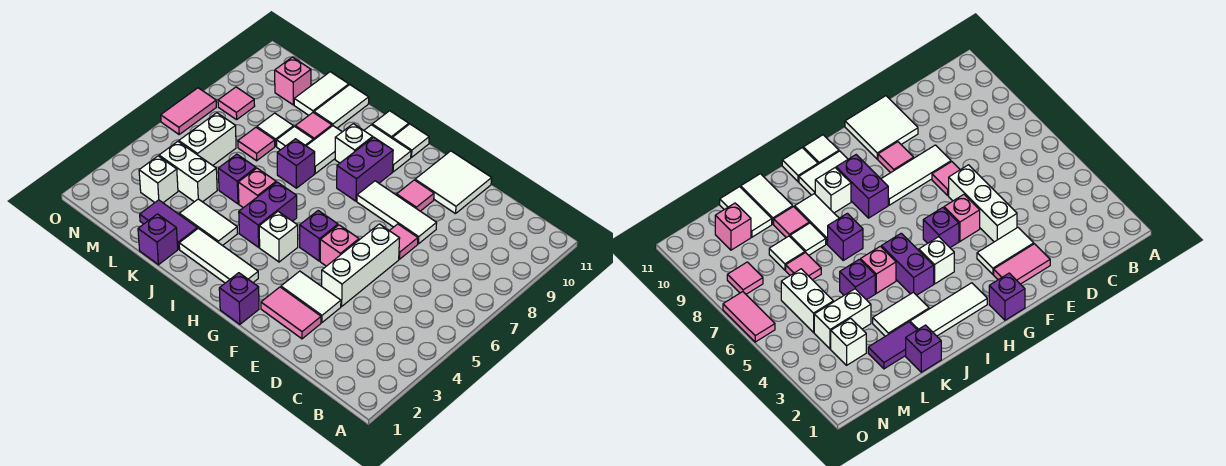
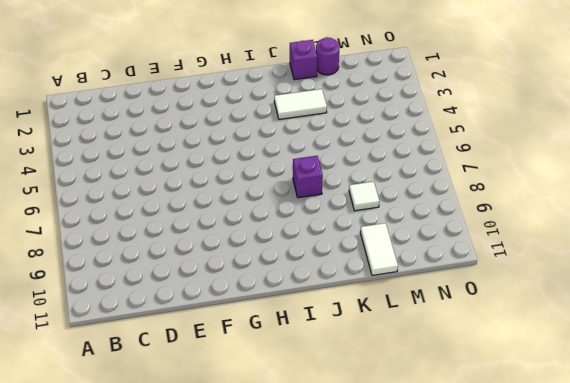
purple 1x1 round brick [316,37,339,75] -> none
none -> pink 1x2 tile [261,287,321,339]
none -> white 1x2 tile [281,271,341,322]
none -> white 1x3 brick [322,224,400,306]
none -> pink 1x1 tile [390,224,418,259]

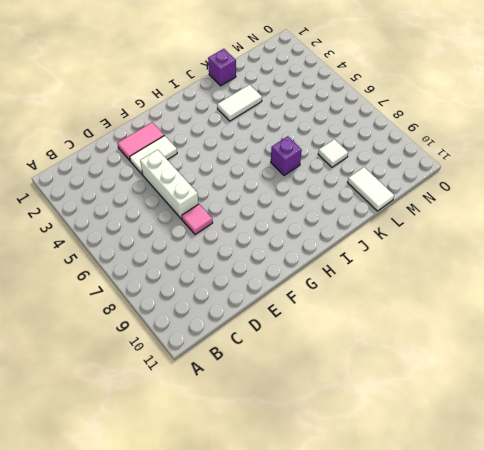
none -> white 1x3 tile [357,181,437,244]
none -> white 2x2 tile [415,151,492,214]
none -> pink 1x1 brick [320,225,359,266]
none -> pink 1x1 tile [397,180,434,211]

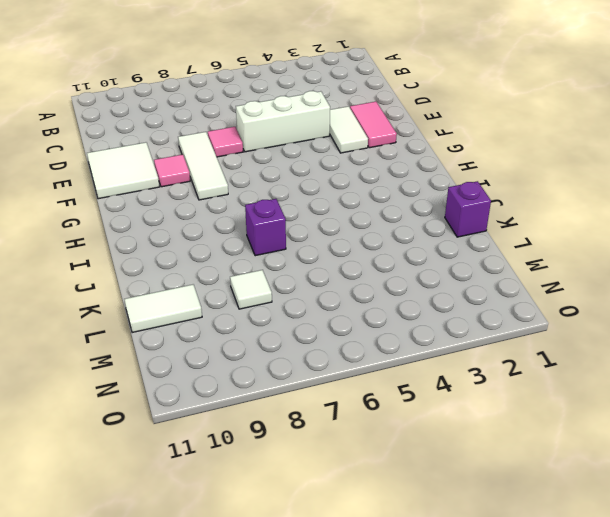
none -> pink 1x1 brick [320,225,359,266]
none -> purple 1x1 brick [219,273,259,324]
none -> purple 1x1 brick [300,211,338,261]
none -> white 1x3 tile [179,228,258,283]

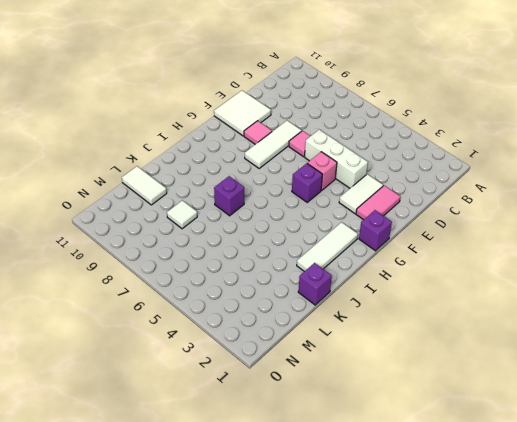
none -> white 1x1 brick [259,212,298,262]
none -> purple 1x2 brick [337,137,393,201]
none -> white 1x2 tile [364,125,411,172]
none -> white 1x1 tile [392,124,429,157]

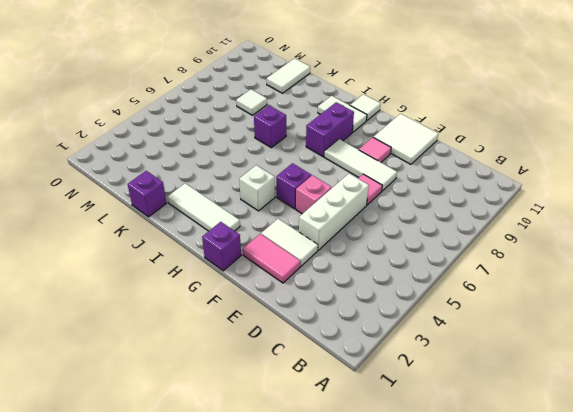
none -> purple 1x2 brick [239,182,297,247]
none -> white 1x1 brick [335,124,373,163]
none -> white 1x1 tile [372,111,409,138]
none -> white 1x2 tile [179,199,238,246]

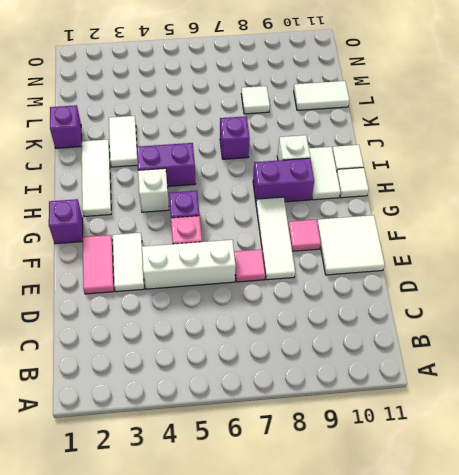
none -> pink 1x1 brick [238,168,276,208]
none -> white 1x2 tile [307,126,342,173]
none -> purple 1x2 tile [140,200,197,249]
none -> purple 1x1 brick [218,154,256,204]

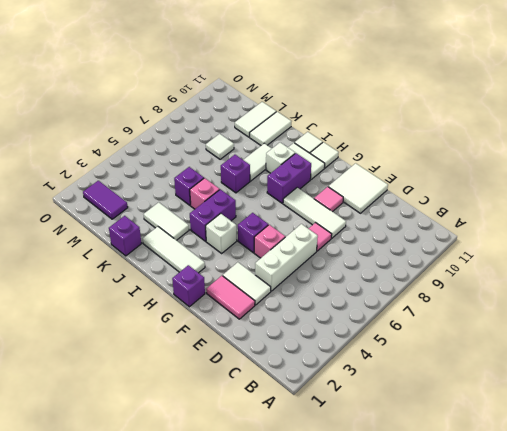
purple 1x2 tile [83,181,128,219] -> purple 1x2 tile moved to [140,200,197,249]
none -> white 1x1 tile [277,127,313,150]
none -> pink 1x1 tile [295,113,332,140]
none -> white 1x2 brick [159,142,217,202]
none -> pink 1x1 tile [238,127,275,161]

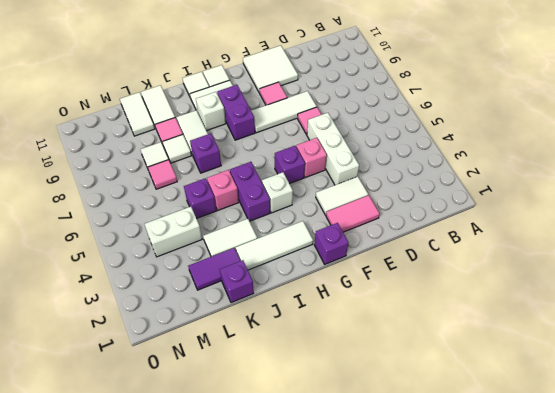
none -> white 1x1 brick [139,156,178,203]
none -> white 1x2 brick [179,113,236,165]
none -> pink 1x1 brick [275,57,311,105]
none -> pink 1x1 tile [218,87,255,120]

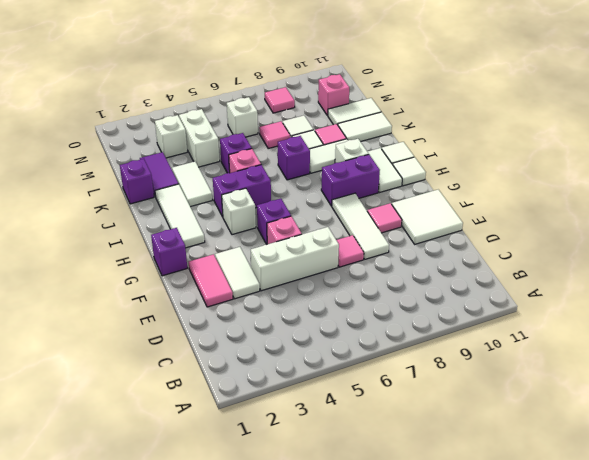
white 1x1 brick [227,97,258,137] -> white 1x2 brick [179,113,236,165]
none -> pink 1x2 tile [161,88,216,134]

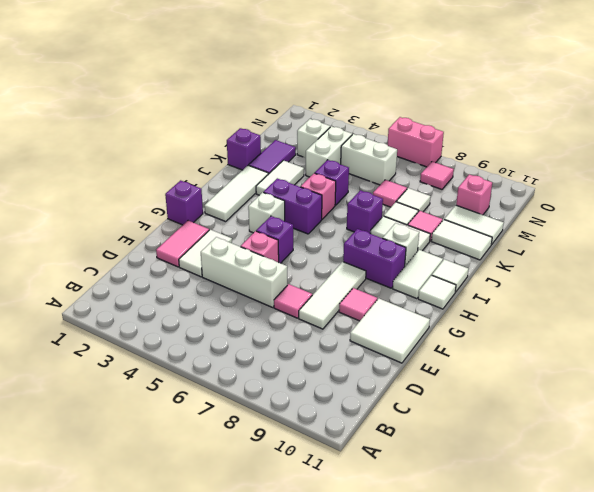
pink 1x2 brick [388,117,444,167] -> pink 1x2 tile [161,88,216,134]

